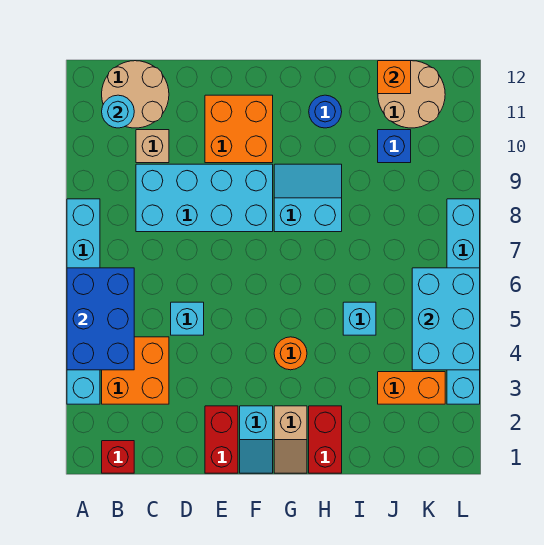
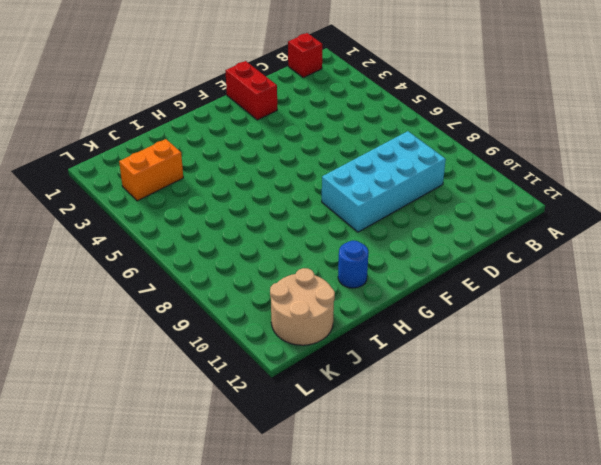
none -> cyan 1x6 brick [67,199,100,404]
none -> orange 2x2 brick [102,337,169,404]
none -> tan 2x2 round brick [102,61,169,128]

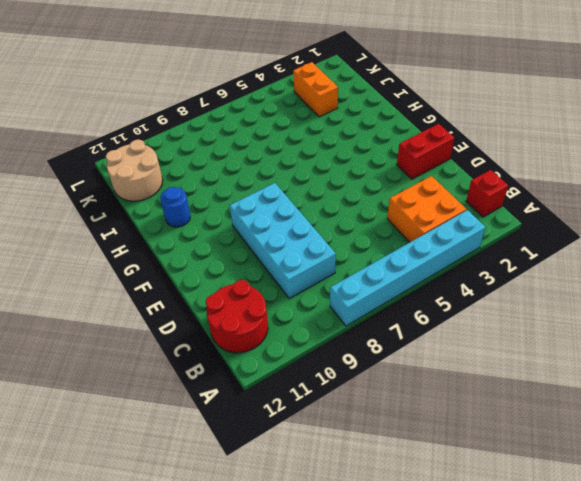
red 2x2 round brick [206,280,268,353] -> tan 2x2 round brick [102,61,169,128]
none -> tan 1x1 brick [136,130,169,163]
none -> cyan 1x1 brick [171,302,204,335]
none -> orange 2x2 brick [205,95,273,163]

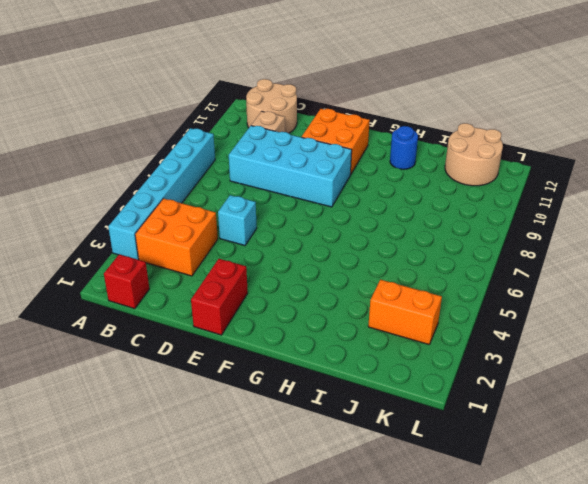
none -> cyan 1x2 slope [240,406,273,473]
none -> tan 1x2 slope [274,406,307,473]
none -> orange 1x1 round brick [274,337,307,370]

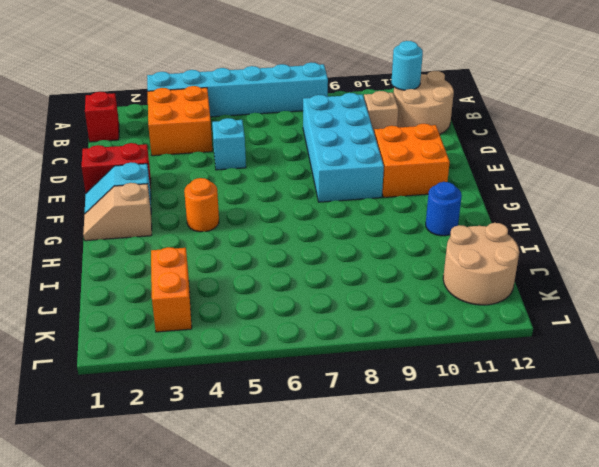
none -> cyan 2x2 slope [274,164,342,232]
none -> red 1x2 brick [309,406,342,473]
none -> cyan 1x1 brick [343,302,376,335]

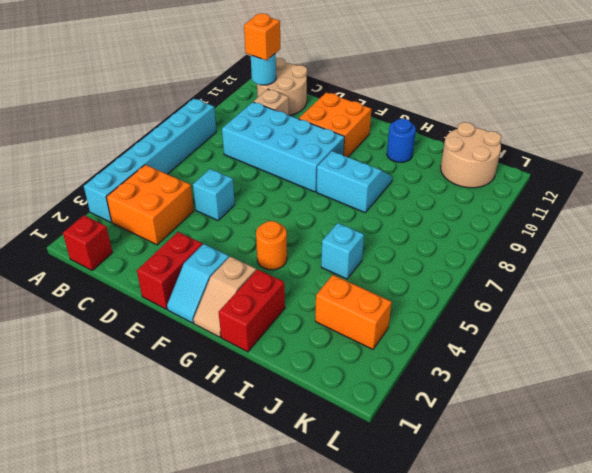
orange 1x1 brick [244,13,280,60] -> orange 1x1 brick moved to [378,61,411,94]
none -> blue 1x1 brick [378,130,411,163]
none -> cyan 1x6 brick [447,199,480,404]
none -> blue 2x3 brick [67,268,134,370]

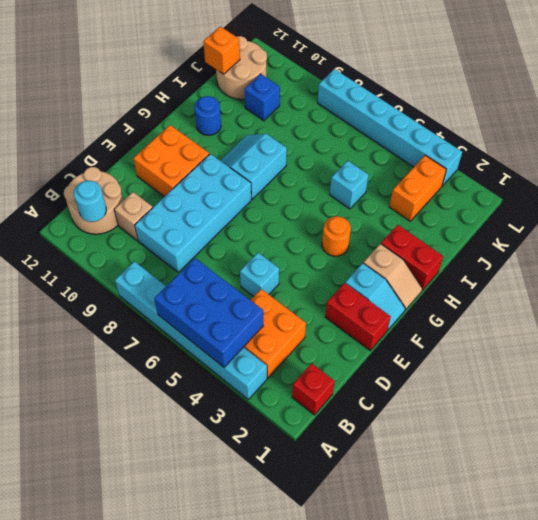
none -> cyan 2x3 brick [412,268,480,370]

